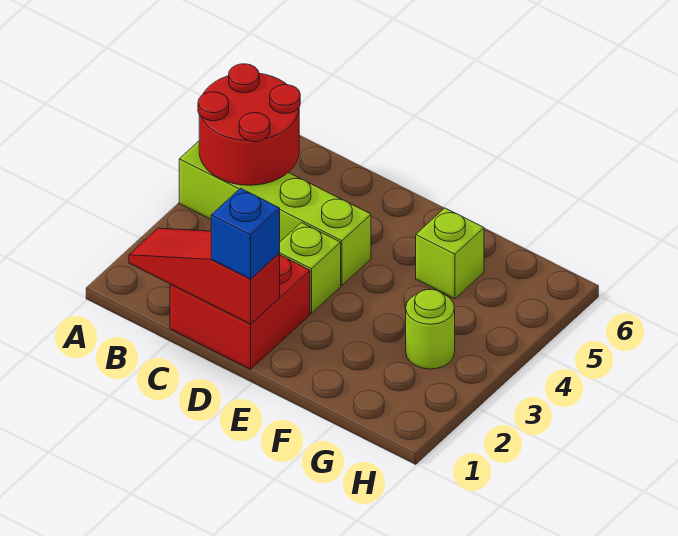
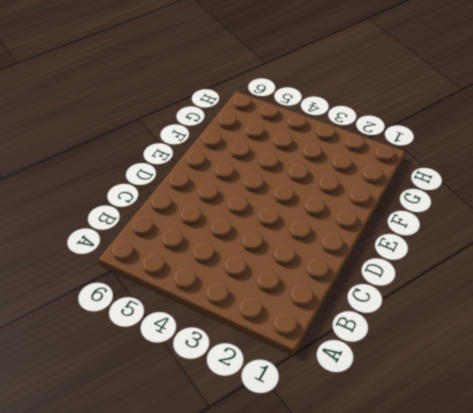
none -> lime 1x4 brick [179,141,371,285]
none -> red 2x2 brick [170,255,310,369]

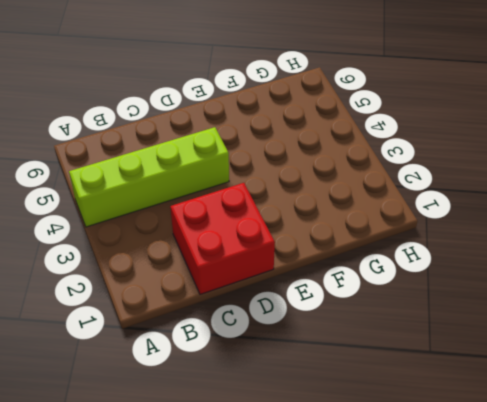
none -> lime 1x1 brick [280,223,341,313]
none -> lime 1x1 brick [416,208,484,299]

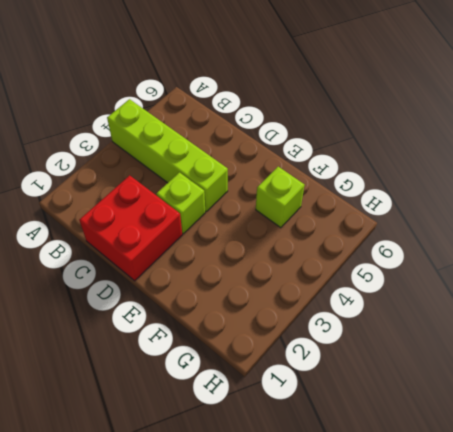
none -> lime 1x1 round brick [406,289,455,369]
none -> red 2x2 round brick [198,64,300,185]

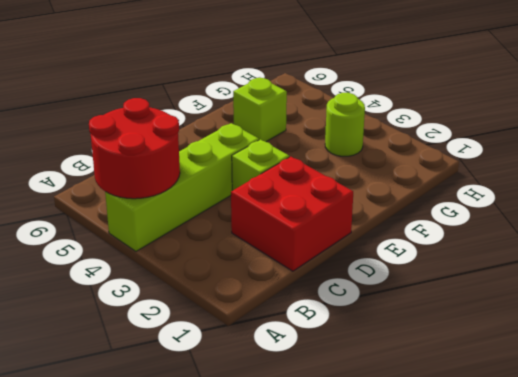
none -> red 1x3 slope [129,228,280,324]
none -> blue 1x1 brick [211,188,280,279]

